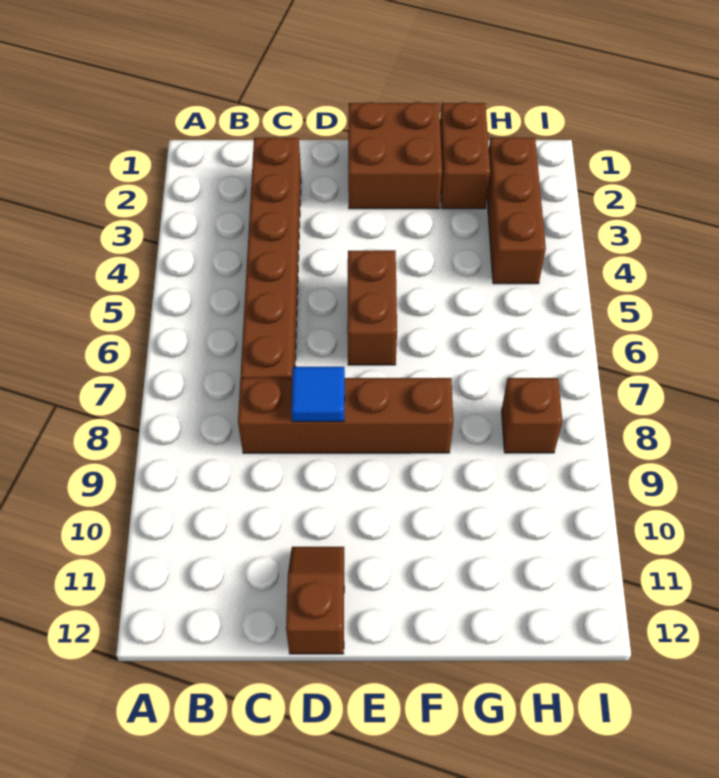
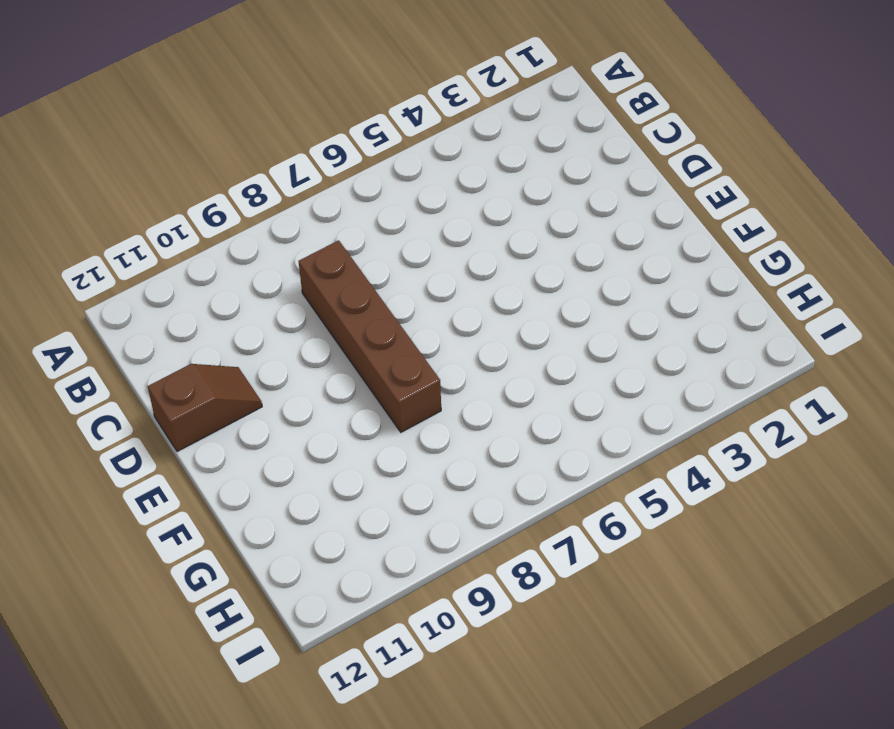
none -> brown 1x6 brick [241,137,301,378]
none -> brown 2x2 brick [348,102,442,209]

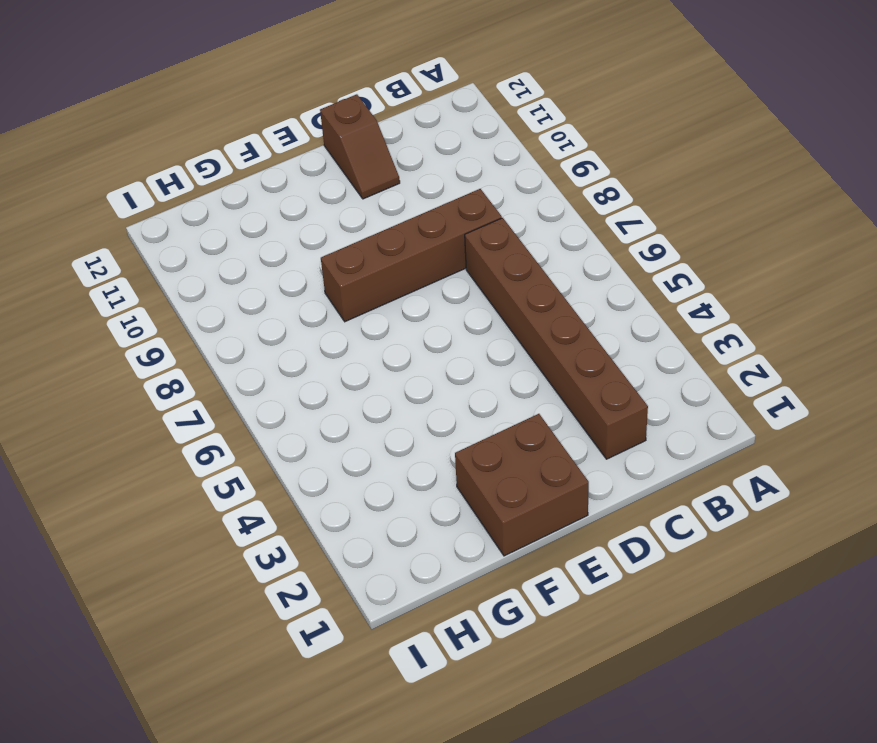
none -> brown 1x2 brick [347,250,397,365]
none -> brown 1x2 brick [440,102,490,209]

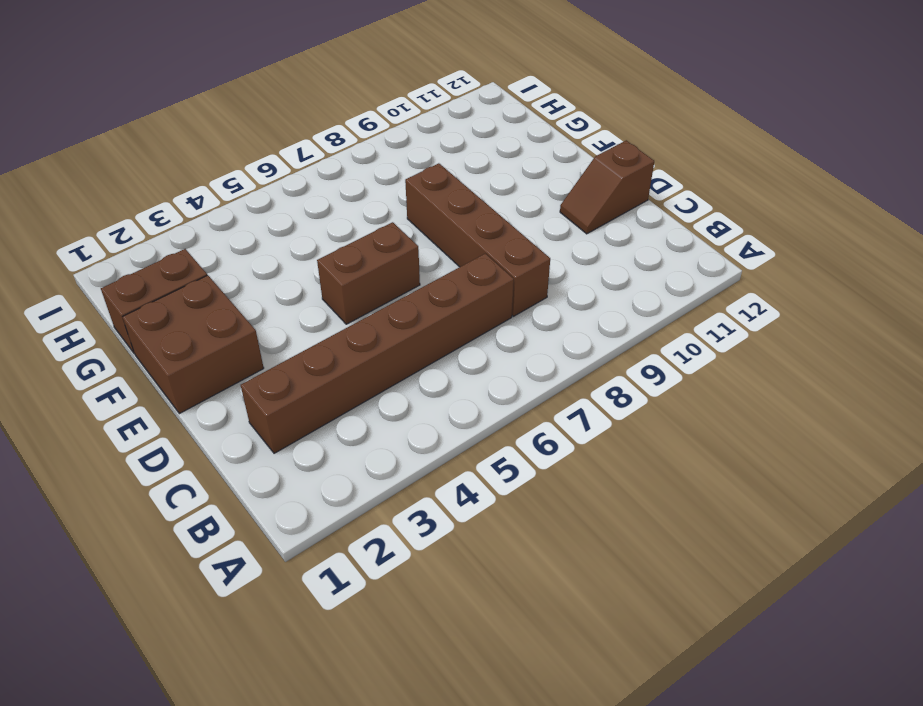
none -> brown 1x3 brick [487,137,546,284]
none -> brown 1x1 brick [502,378,563,453]

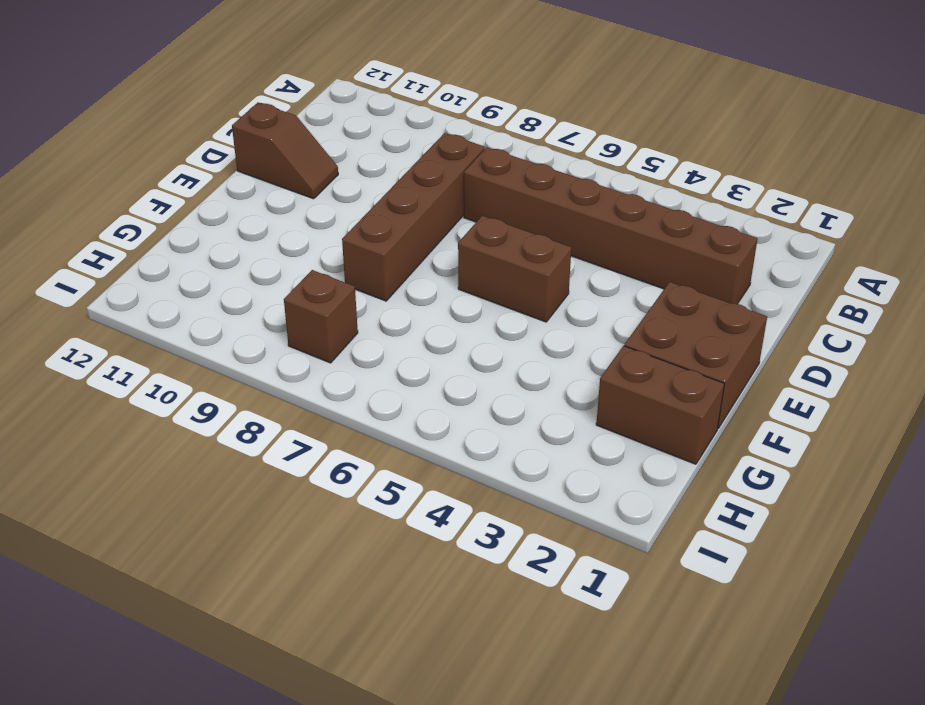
none -> brown 1x3 brick [487,137,546,284]
none -> blue 1x1 tile [291,367,345,422]

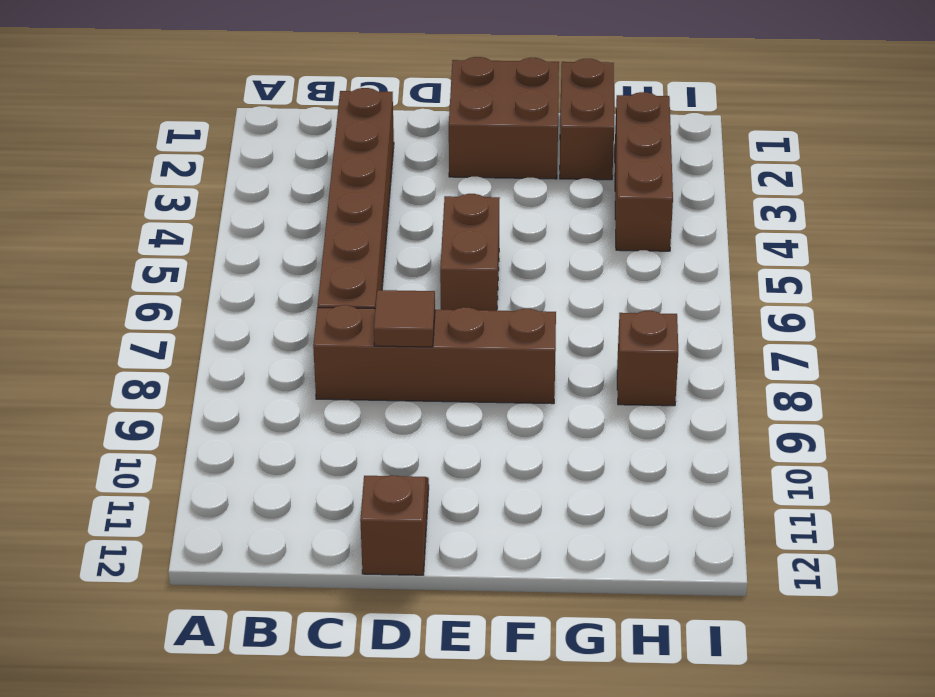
brown 1x1 tile [374,290,435,347] -> blue 1x1 tile [291,367,345,422]

